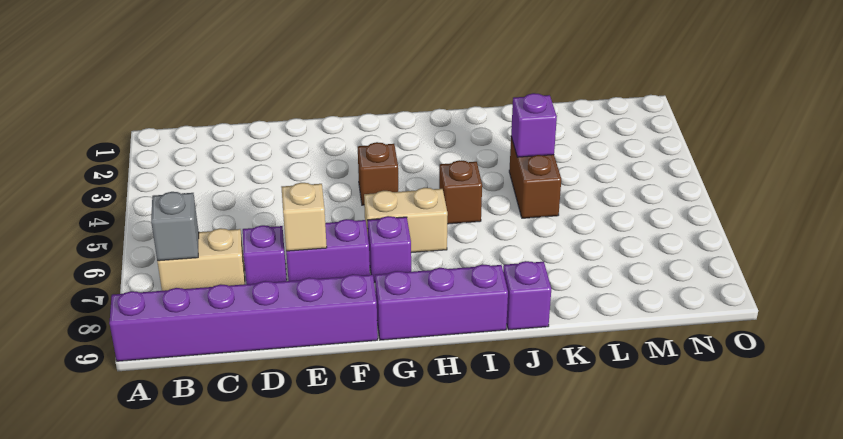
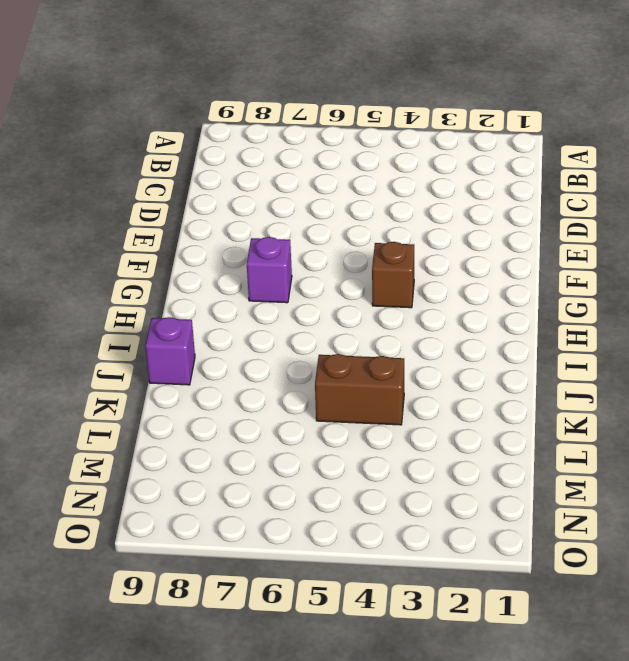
none -> purple 1x6 brick [109,274,378,361]
none -> tan 1x2 brick [157,228,245,291]
none -> purple 1x1 brick [243,225,287,284]

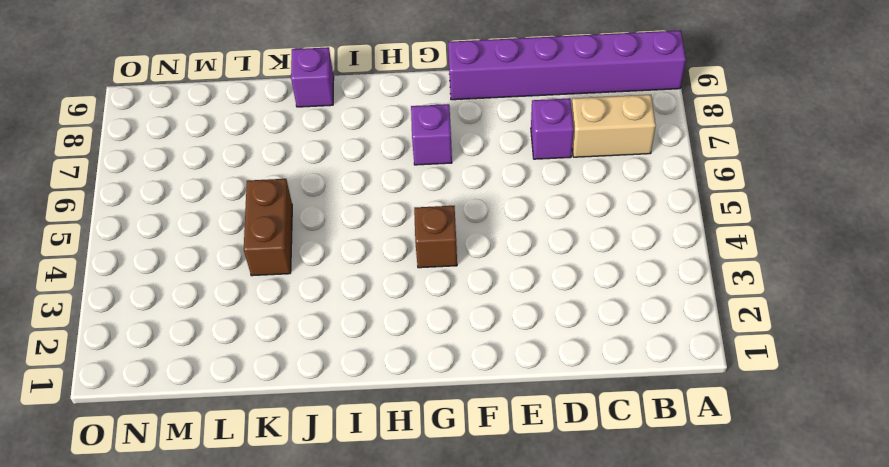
none -> purple 1x2 brick [286,219,370,281]
none -> tan 1x2 brick [364,188,448,253]
none -> purple 1x3 brick [375,264,508,340]

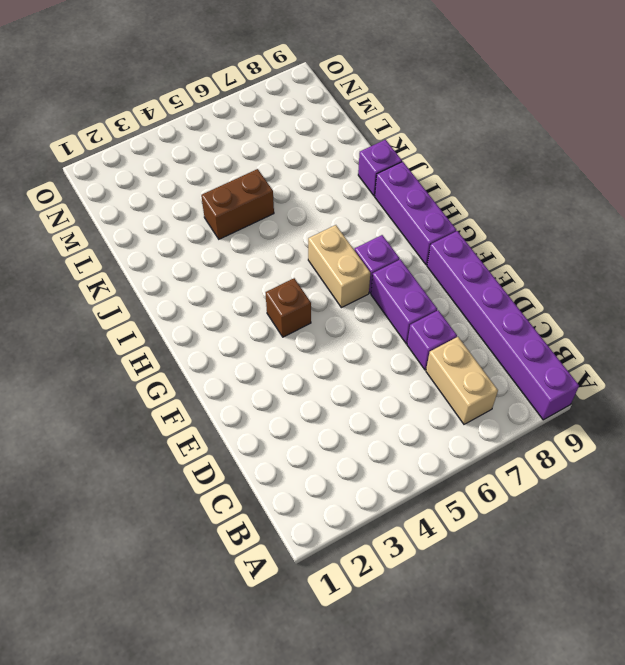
none -> brown 1x1 brick [439,160,482,224]
none -> grey 1x1 brick [151,192,199,261]
none -> tan 1x1 brick [281,183,327,251]

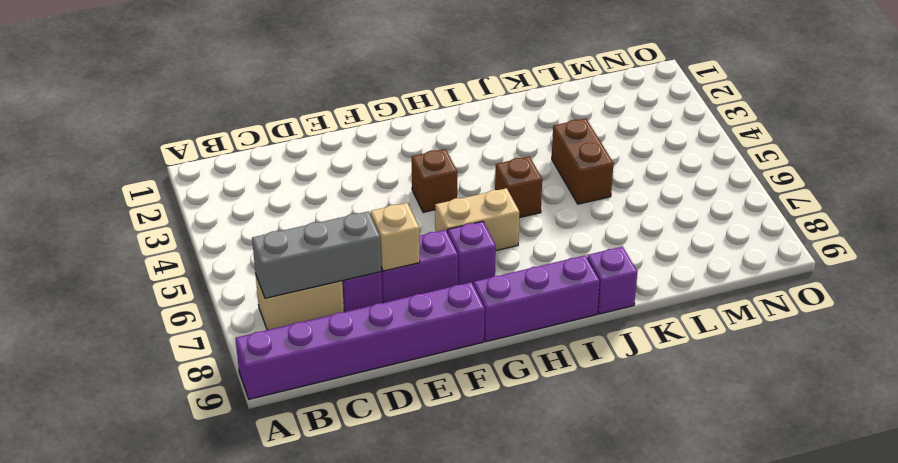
grey 1x3 brick [252,211,381,298] -> grey 1x1 brick [151,192,199,261]
none -> purple 1x1 brick [511,93,557,157]

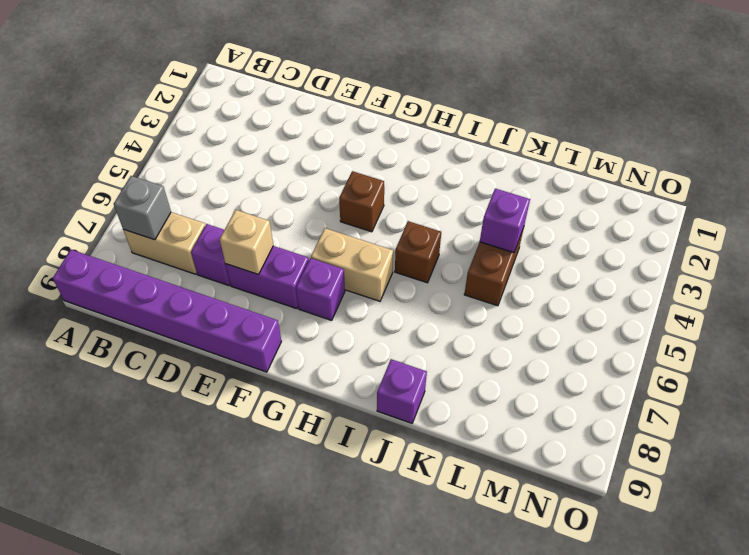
none -> purple 1x3 brick [375,264,508,340]

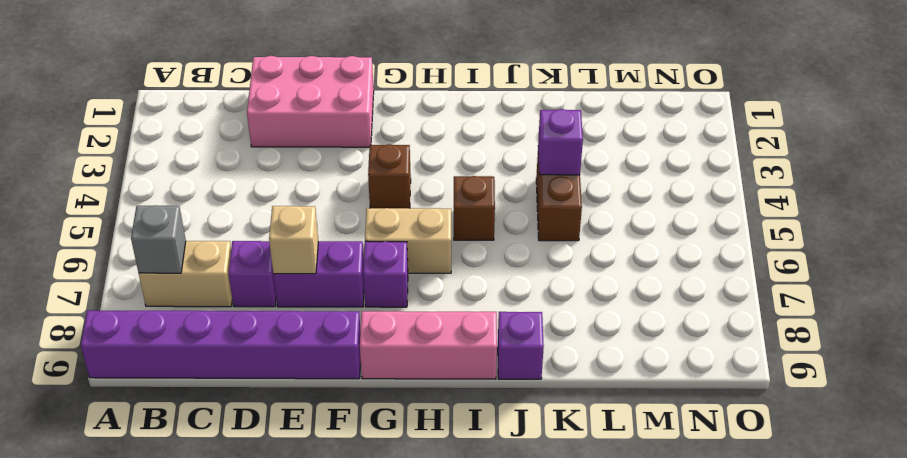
pink 2x3 brick [247,56,374,147] -> none
pink 1x3 brick [360,311,497,379] -> purple 1x3 brick [375,264,508,340]

